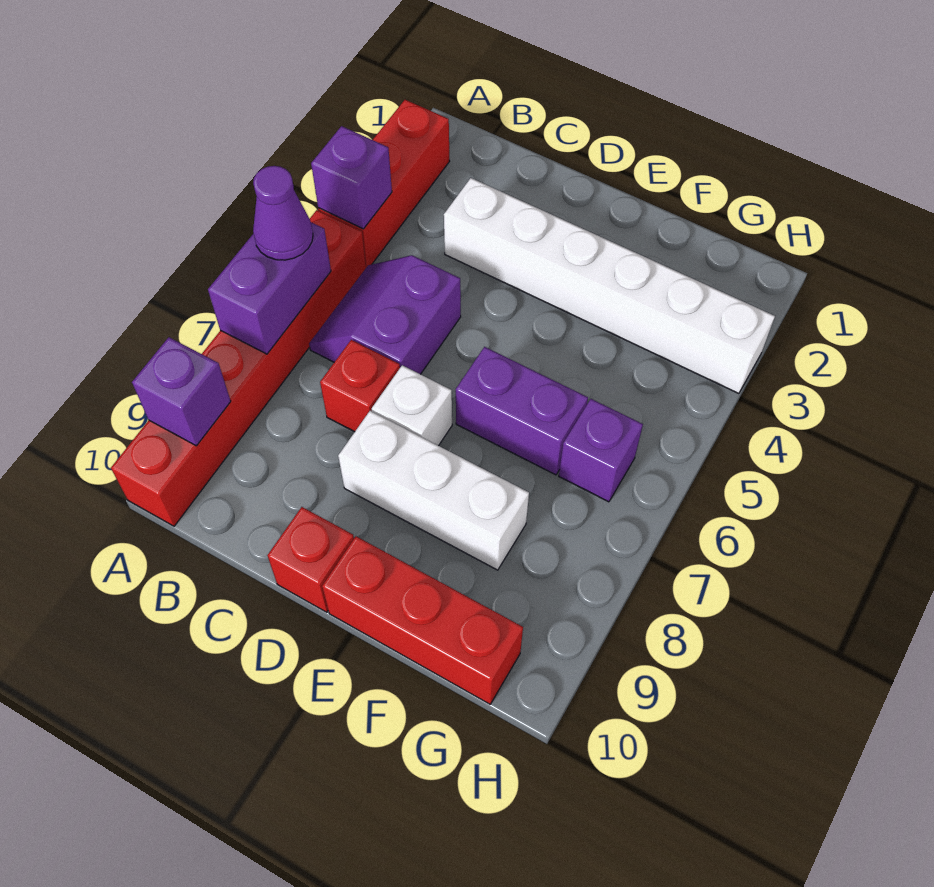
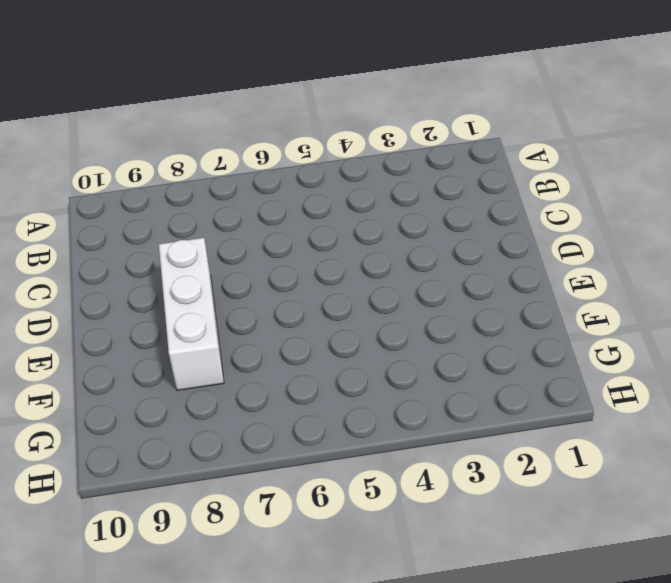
none -> red 1x3 brick [318,100,450,267]
none -> red 1x6 brick [111,210,366,526]
none -> purple 2x2 slope [309,255,461,374]

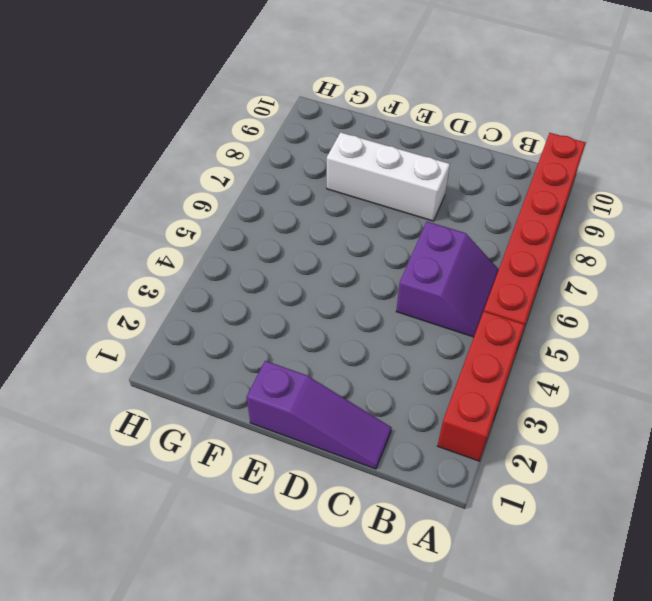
purple 1x3 slope [247,361,392,469] -> none
none -> white 1x6 brick [444,178,775,394]
none -> red 1x1 brick [320,340,400,432]
none -> white 1x1 brick [372,365,452,446]

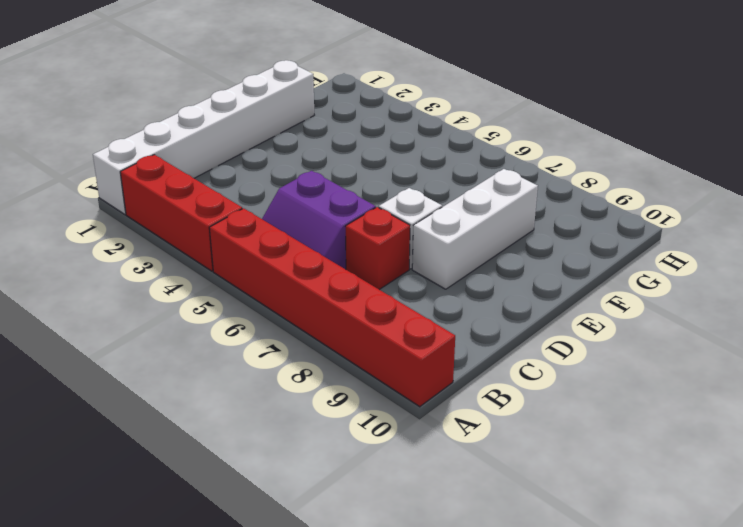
white 1x6 brick [93,60,314,214] -> white 1x6 brick moved to [444,178,775,394]
none -> red 1x1 brick [268,507,354,612]
none -> purple 1x2 brick [456,347,588,475]
none -> red 1x3 brick [322,536,523,704]

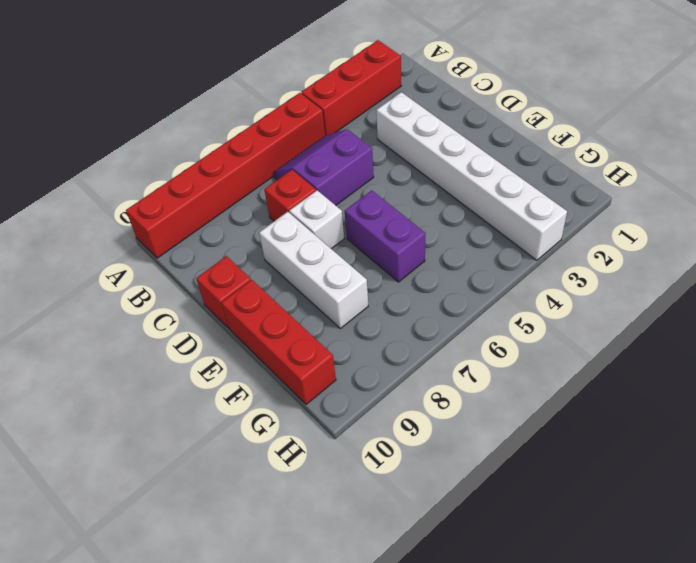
none -> purple 1x1 brick [559,399,643,502]
none -> purple 1x1 brick [311,126,392,229]
none -> purple 1x2 brick [208,222,331,354]

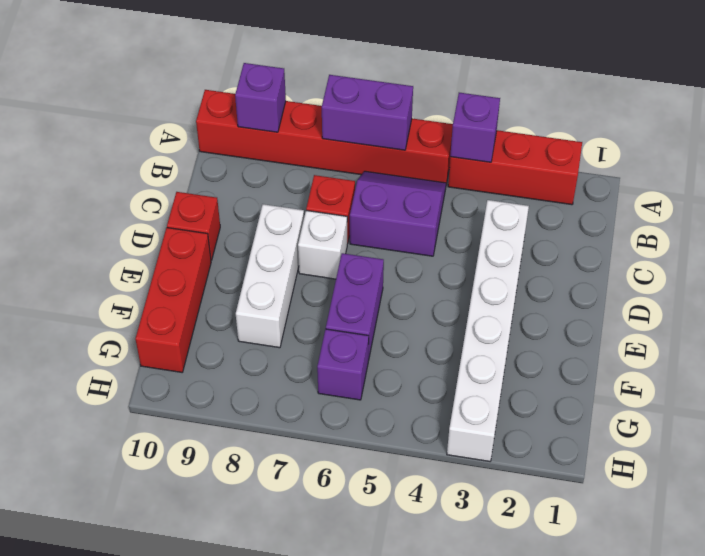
none -> purple 1x1 cone [253,166,313,260]

